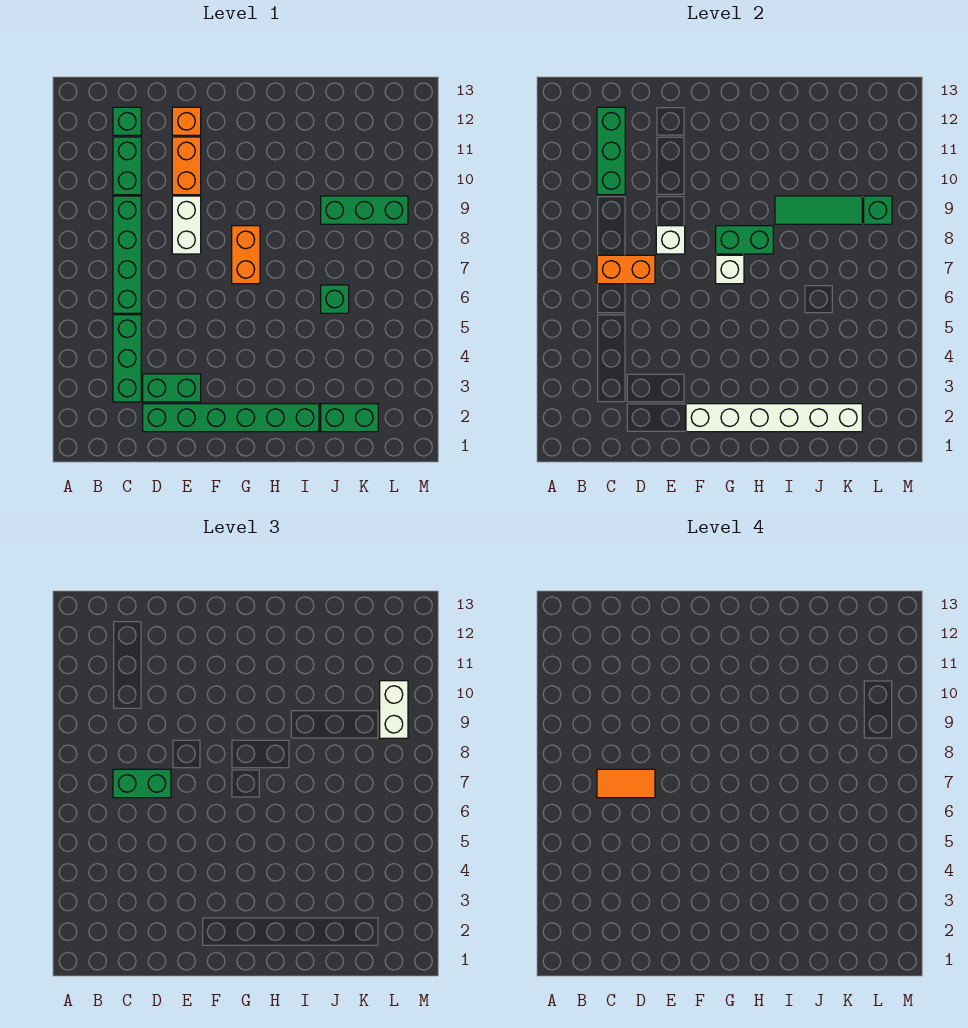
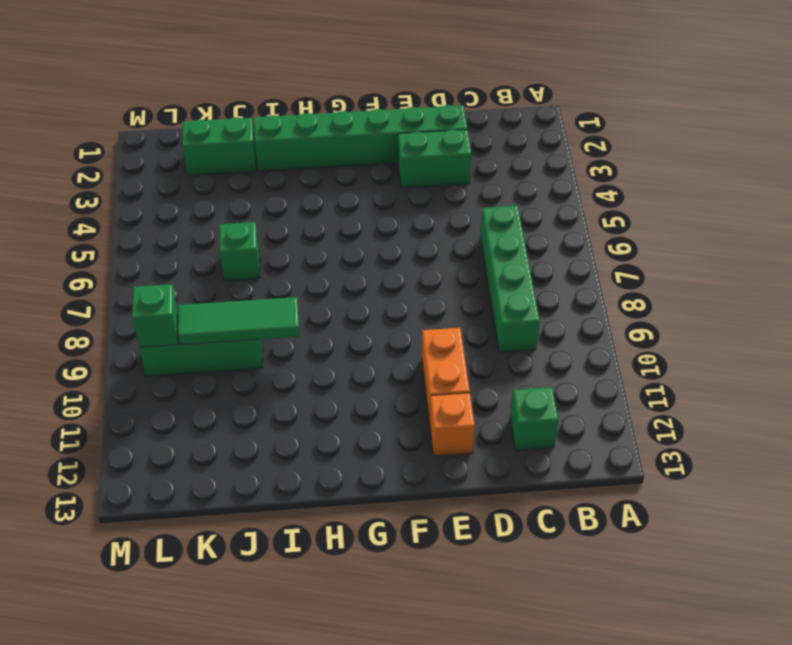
none -> green 1x3 brick [113,315,141,402]
none -> green 1x2 brick [113,137,141,195]
none -> white 1x2 brick [172,196,201,254]

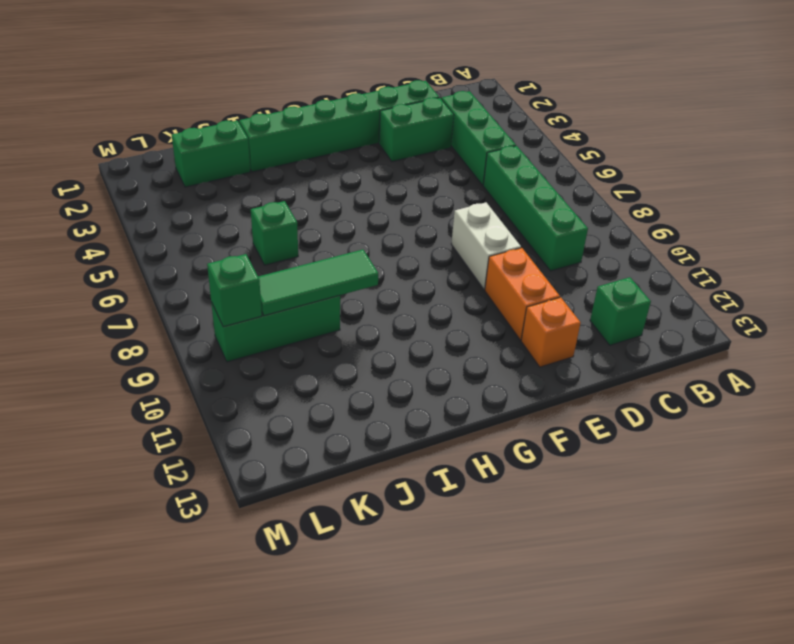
none -> green 1x2 brick [113,137,141,195]
none -> orange 1x2 brick [232,226,260,284]
none -> orange 1x2 brick [597,255,655,284]

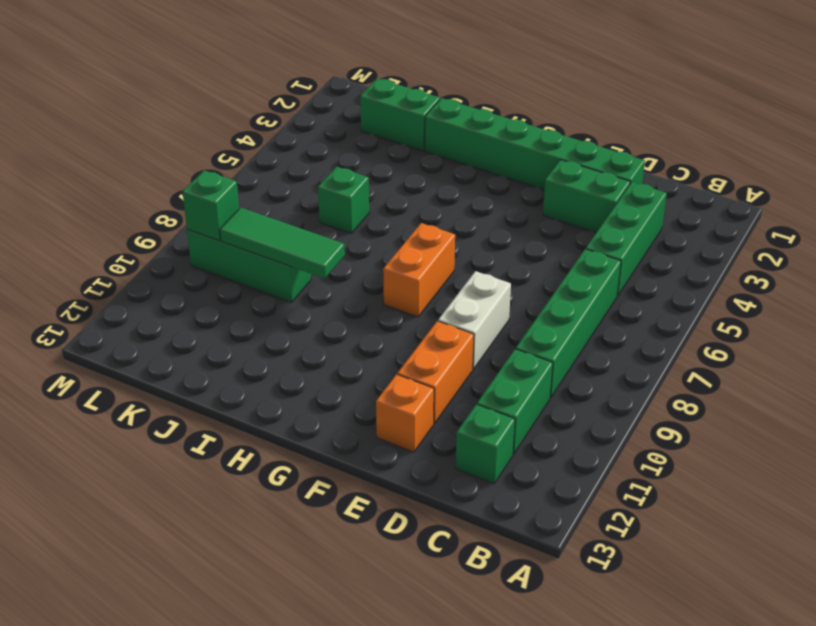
none -> orange 1x2 brick [597,255,655,284]
none -> green 1x3 brick [597,107,625,195]
none -> white 1x1 brick [656,226,685,254]

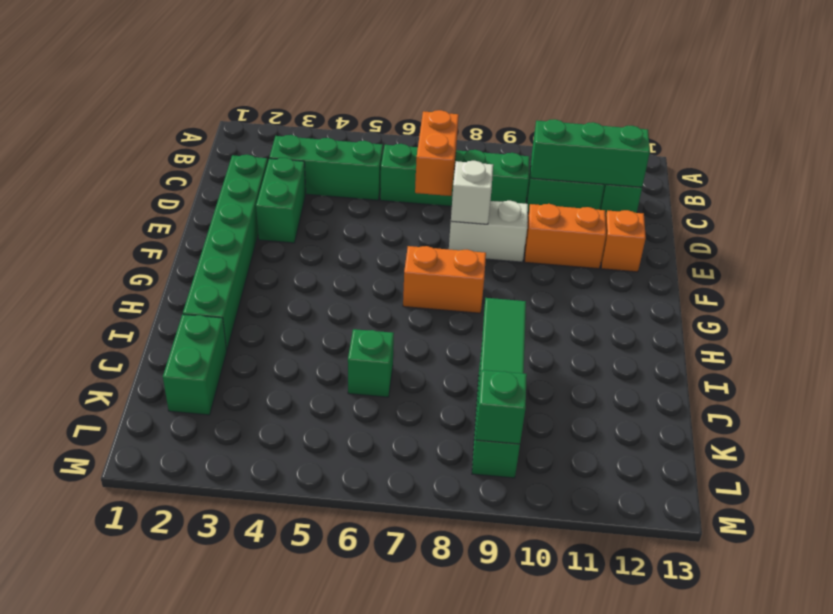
none -> white 1x6 brick [686,404,862,432]
none -> white 1x1 brick [716,255,744,284]
none -> green 1x2 brick [716,226,773,254]

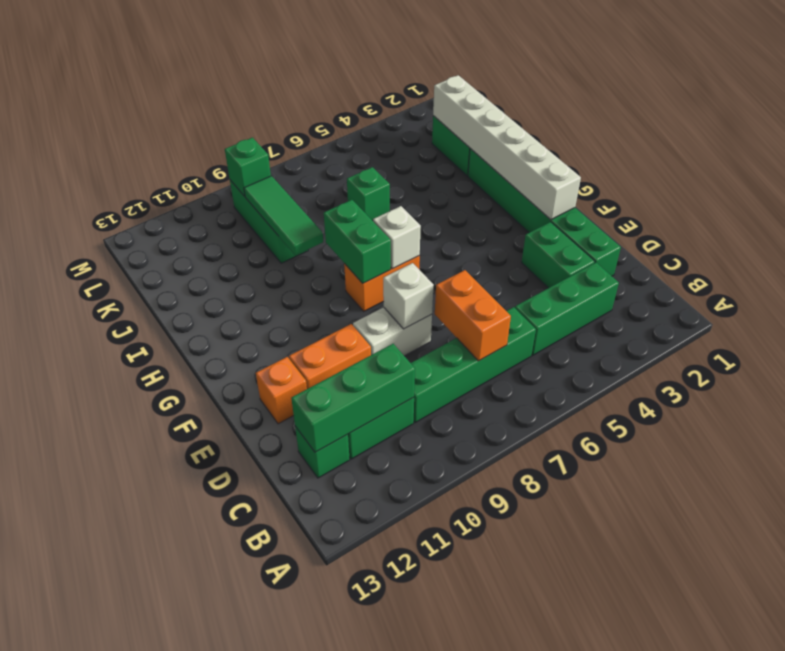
none -> green 1x2 brick [113,769,171,798]
none -> white 1x2 brick [380,681,408,738]
none -> orange 1x2 tile [597,769,655,798]

